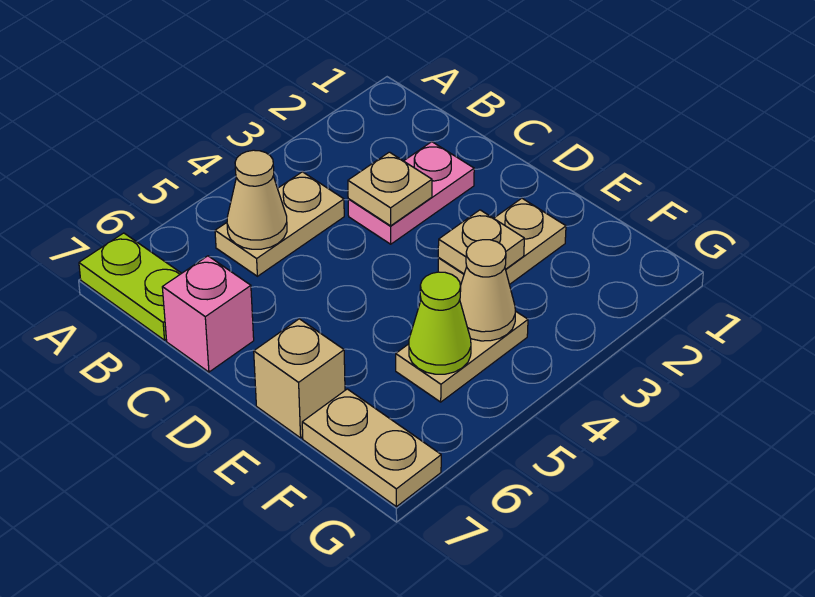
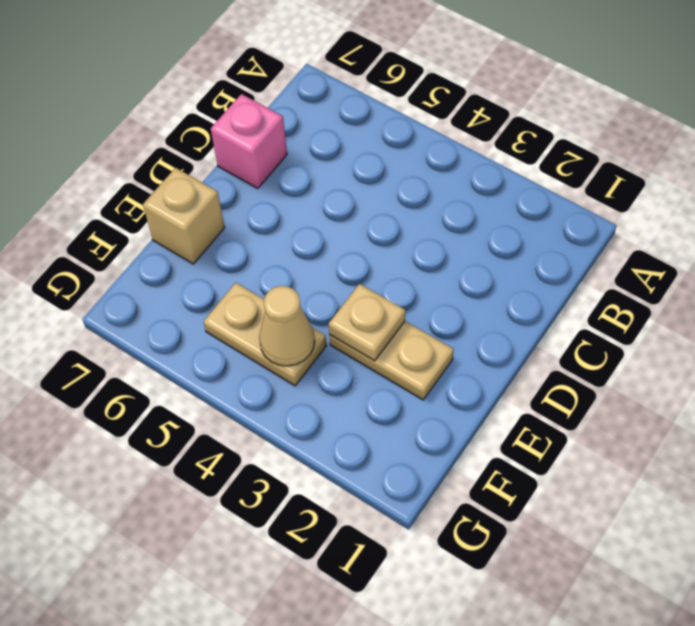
none -> lime 1x2 plate [79,233,181,340]
none -> tan 1x2 plate [215,172,344,276]
none -> pink 1x2 plate [348,142,474,244]

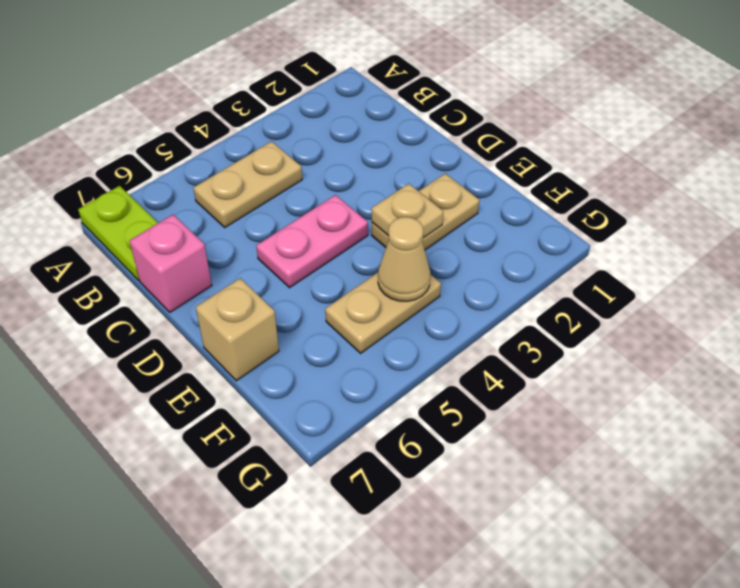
pink 1x2 plate [256,195,368,288] -> pink 1x2 plate moved to [348,142,474,244]
none -> tan 1x2 plate [302,389,441,507]
none -> tan 1x1 cone [227,150,287,249]
none -> tan 1x1 plate [348,152,432,226]

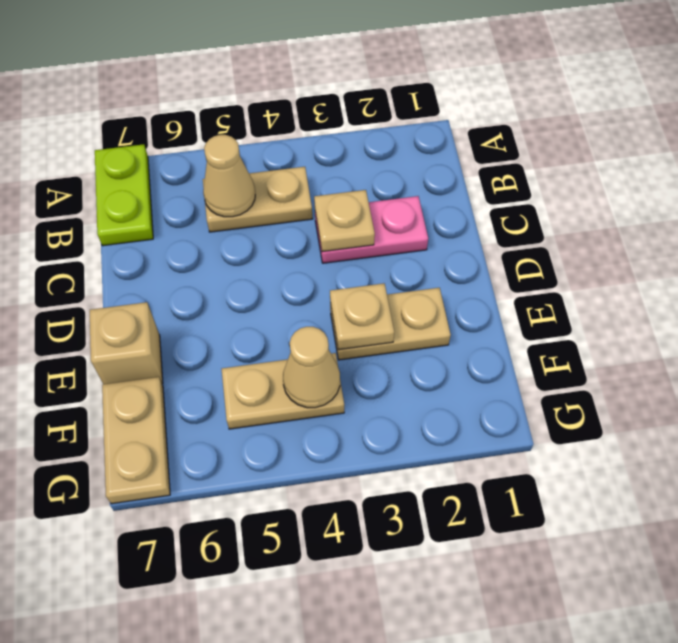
none -> pink 1x1 brick [162,256,254,372]
none -> lime 1x1 cone [409,272,471,374]

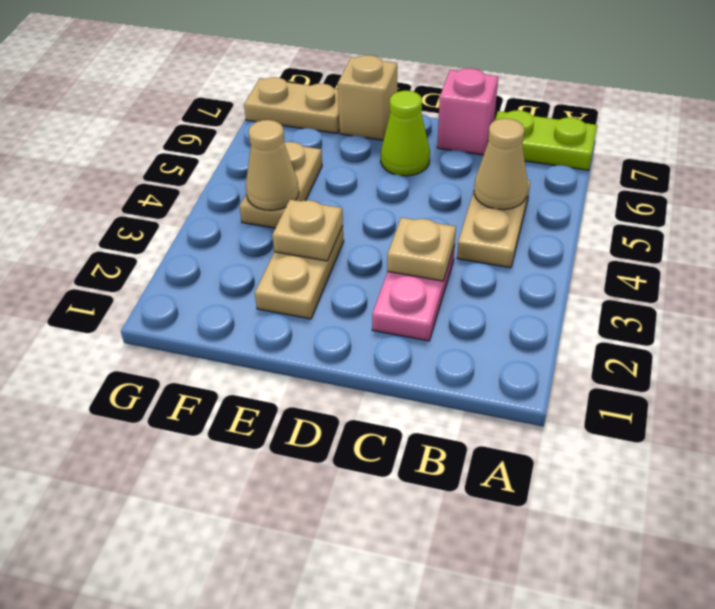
lime 1x1 cone [381,91,430,176] -> lime 1x1 cone moved to [409,272,471,374]

